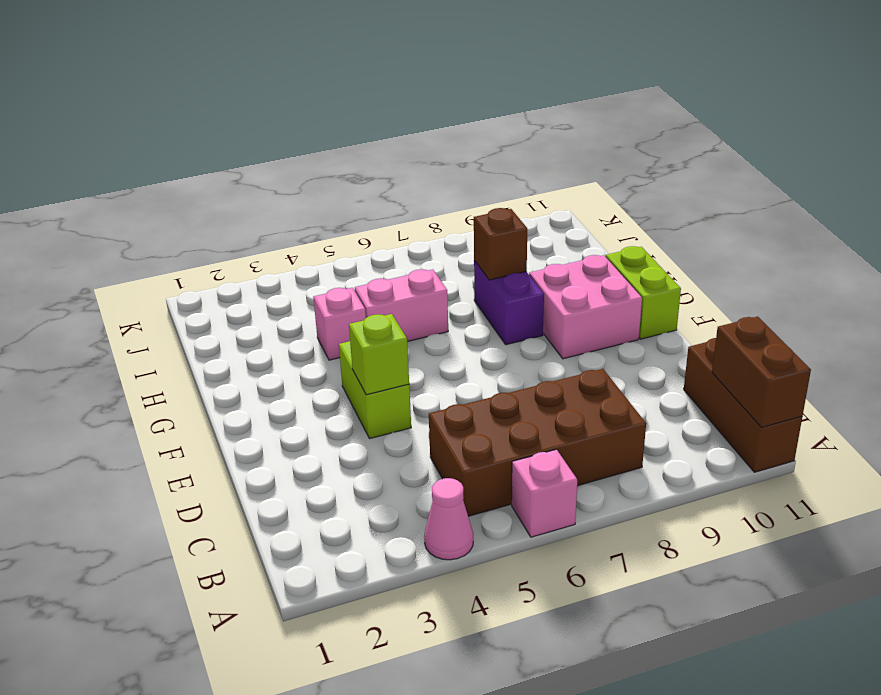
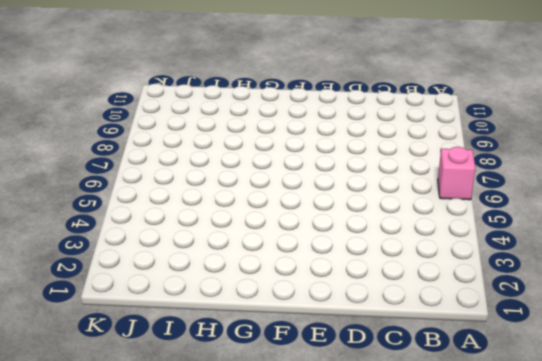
none -> pink 1x1 cone [424,478,473,560]
none -> brown 1x3 brick [684,338,802,472]
none -> brown 2x4 brick [429,369,646,516]

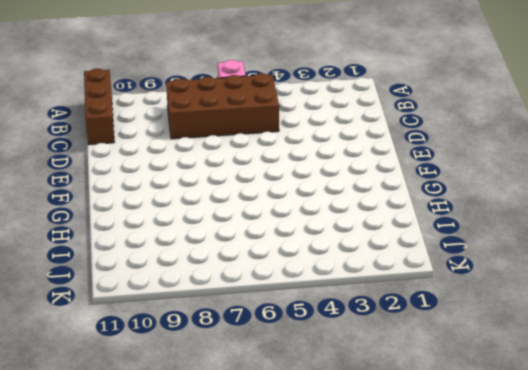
none -> pink 1x1 cone [424,478,473,560]
none -> lime 1x2 brick [339,341,411,439]
none -> pink 2x2 brick [529,255,642,359]

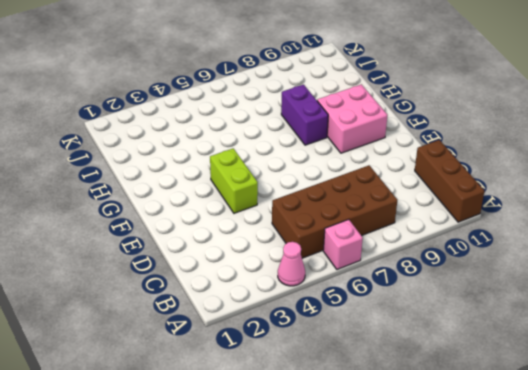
none -> lime 1x2 brick [606,246,681,339]
none -> pink 1x1 brick [313,288,366,360]
none -> pink 1x2 brick [355,269,448,341]

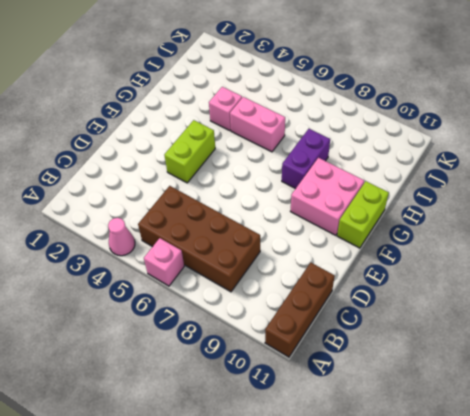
none -> brown 1x2 brick [712,317,811,427]
none -> lime 1x1 brick [349,314,409,395]
none -> brown 1x1 brick [474,208,527,280]

